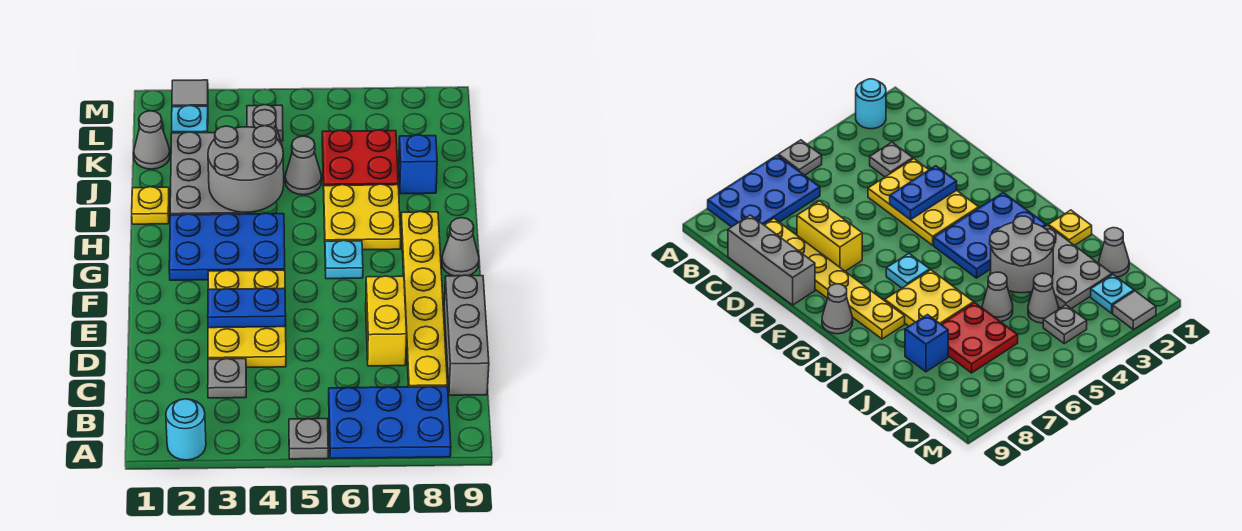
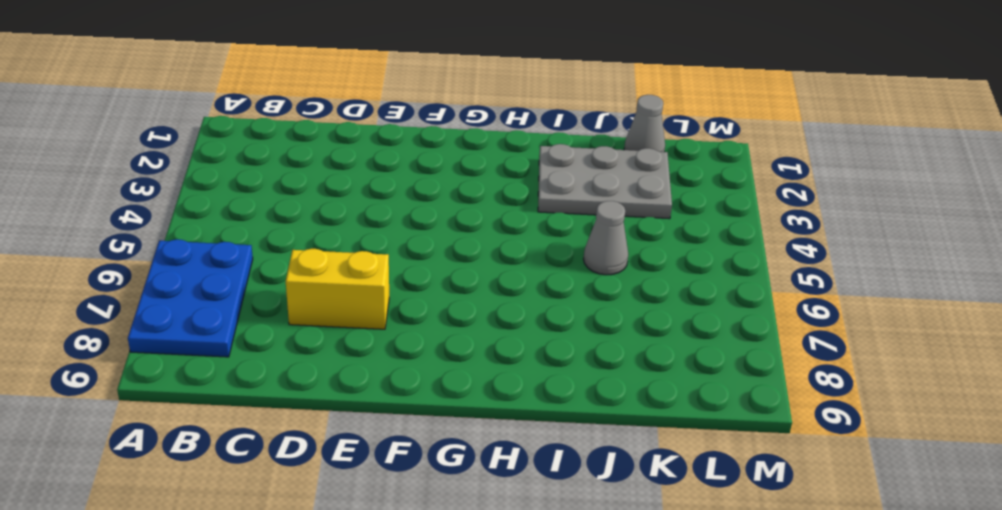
none -> cyan 1x1 round brick [166,399,206,460]
none -> grey 1x1 plate [289,419,328,459]
none -> grey 1x1 plate [208,359,246,398]

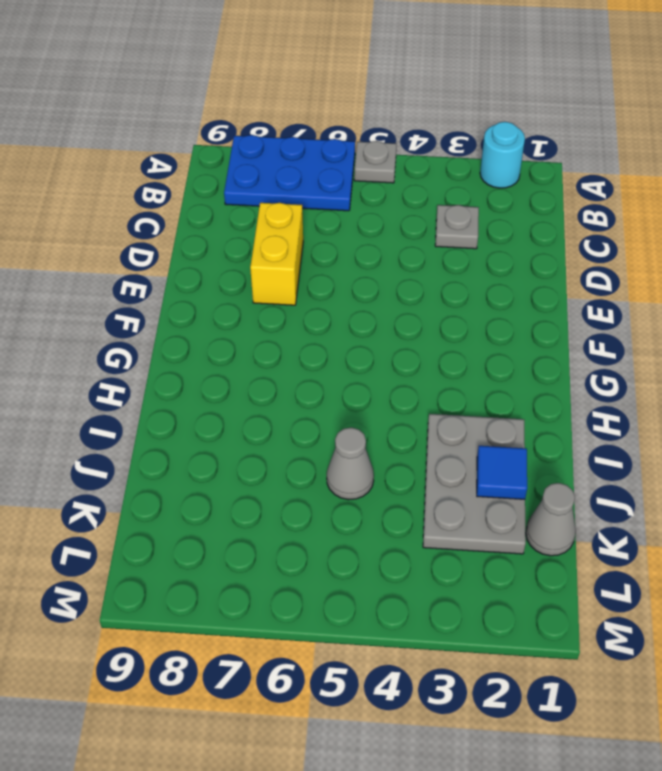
blue 1x1 tile [477,446,527,499] -> none
none -> yellow 1x6 plate [401,212,448,387]
none -> grey 1x3 brick [444,275,489,395]
none -> yellow 2x3 plate [208,270,286,367]

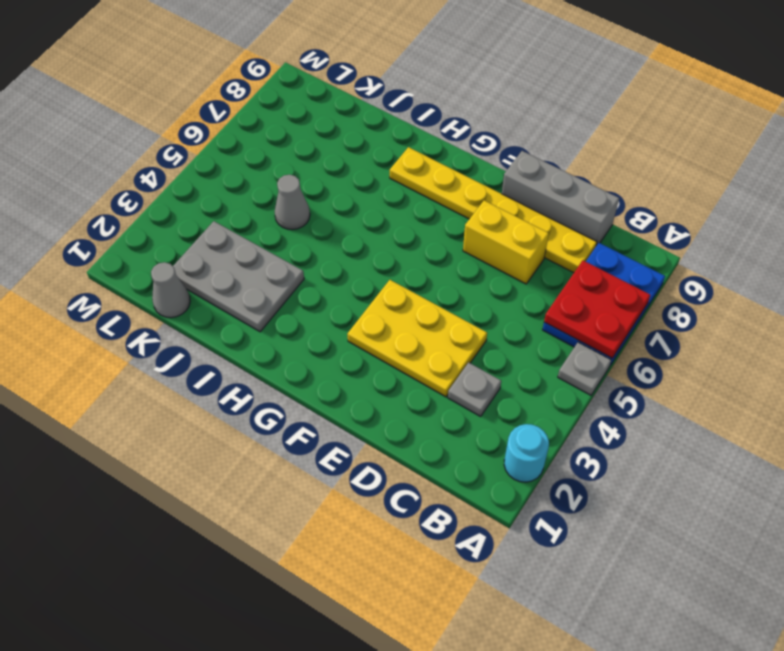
red 2x2 plate [544,261,650,358] -> red 2x2 plate moved to [322,130,398,189]
none -> blue 2x3 plate [169,213,285,280]
none -> cyan 1x1 plate [325,240,363,279]
none -> grey 1x1 cone [442,218,479,276]

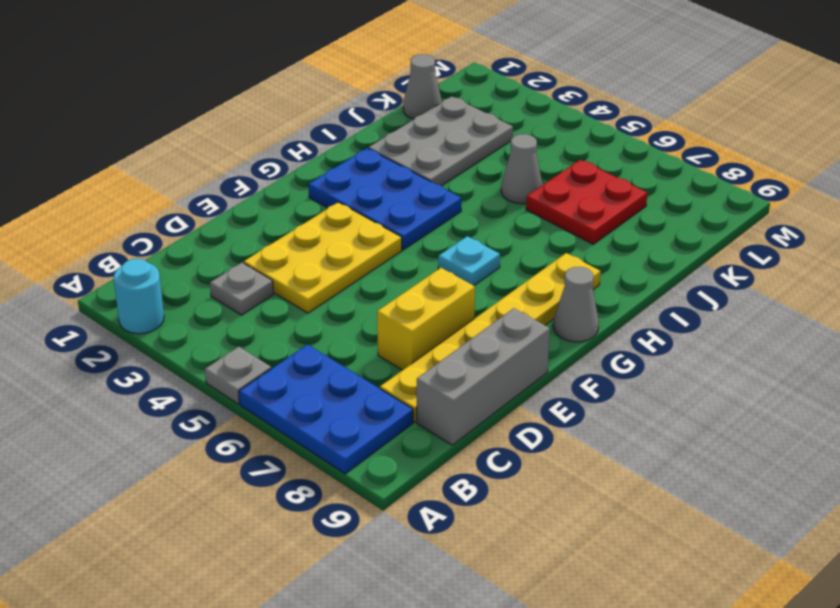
none -> yellow 2x2 plate [324,184,401,250]
none -> yellow 1x1 plate [132,187,169,224]
none -> blue 1x1 brick [399,135,437,194]

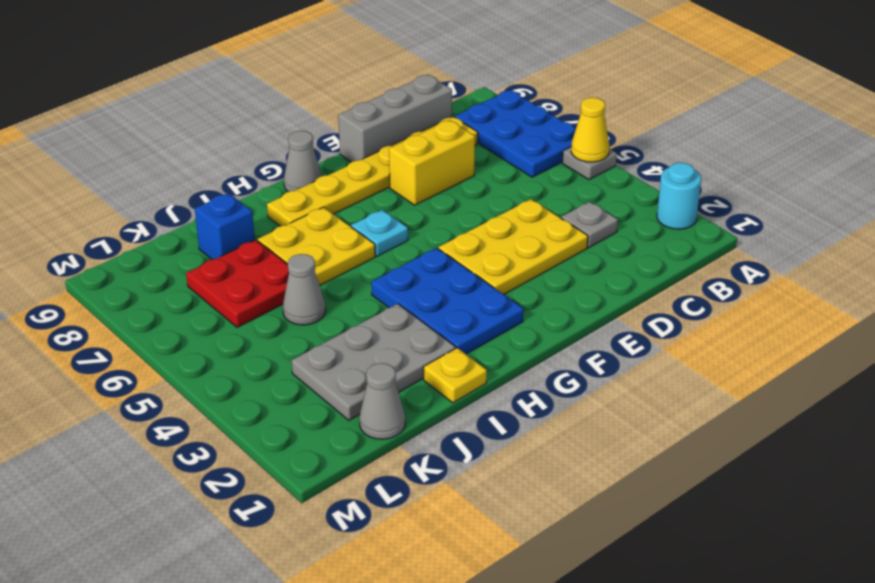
yellow 1x1 cone [571,98,609,162] -> none
none -> grey 1x1 cone [253,110,282,145]
none -> cyan 1x1 plate [172,105,208,133]
none -> grey 1x1 plate [247,105,283,141]

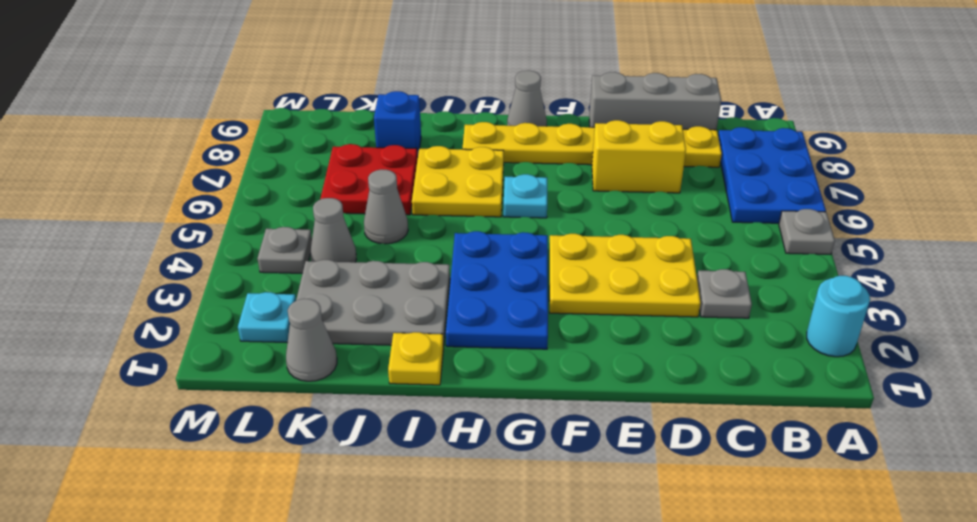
none -> grey 1x1 tile [172,80,208,107]
none -> blue 1x2 plate [208,288,286,328]
none -> grey 2x2 round brick [208,126,284,213]

